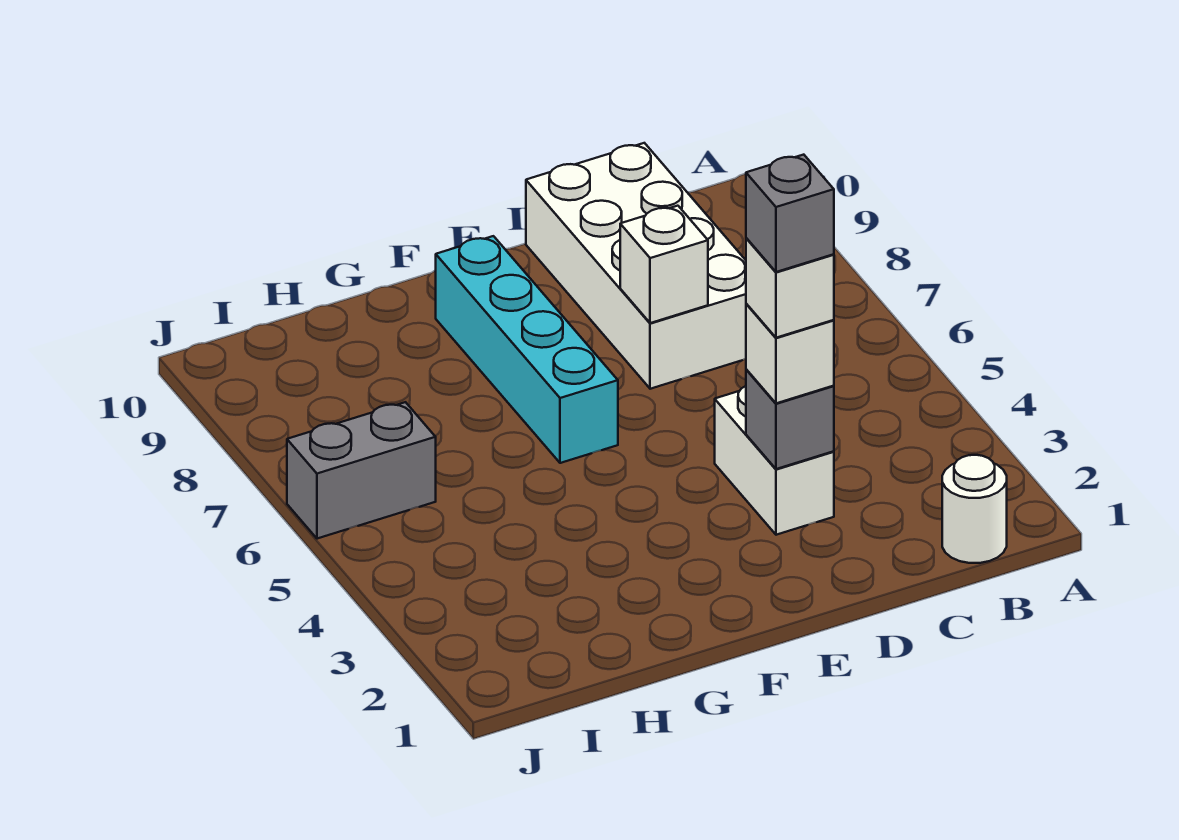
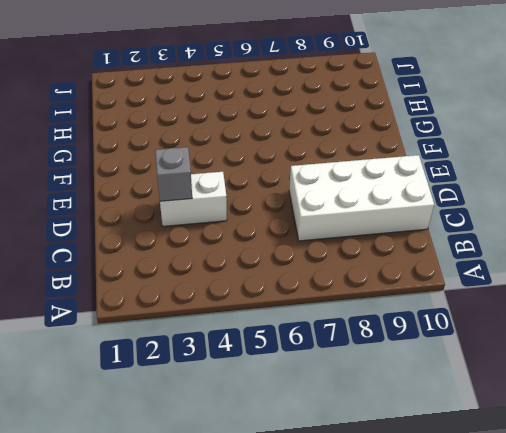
none -> white 1x1 round brick [942,455,1007,563]
none -> cyan 1x4 brick [436,236,618,463]

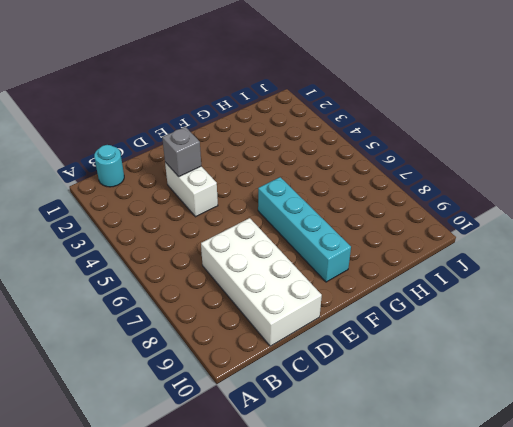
cyan 1x1 round brick [94,145,124,187] -> white 1x1 round brick [942,455,1007,563]
none -> grey 1x2 brick [287,402,436,539]
none -> white 1x1 brick [620,206,708,323]

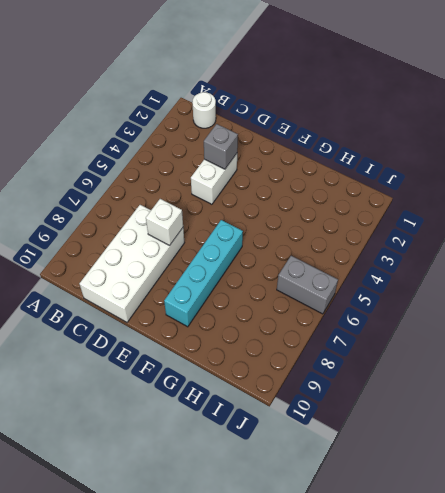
none -> white 1x1 brick [746,304,834,403]
none -> white 1x1 brick [746,238,834,338]

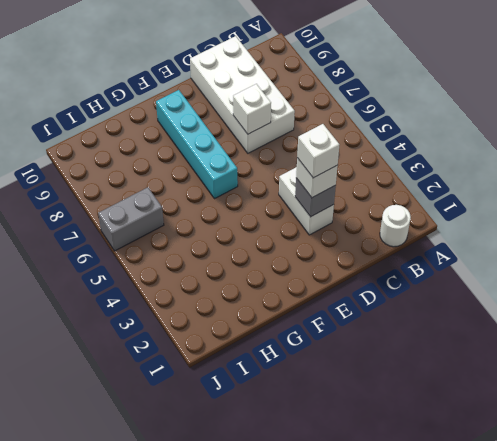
none -> grey 1x1 brick [746,155,834,272]

